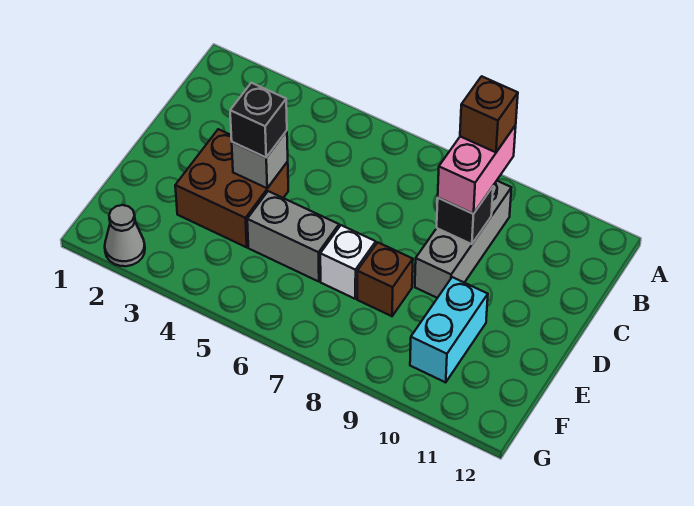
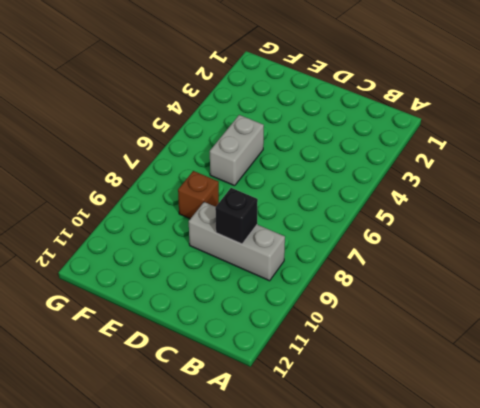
none -> brown 2x2 brick [175,129,288,247]
none -> white 1x1 brick [320,225,376,299]
none -> cyan 1x2 brick [410,277,488,382]

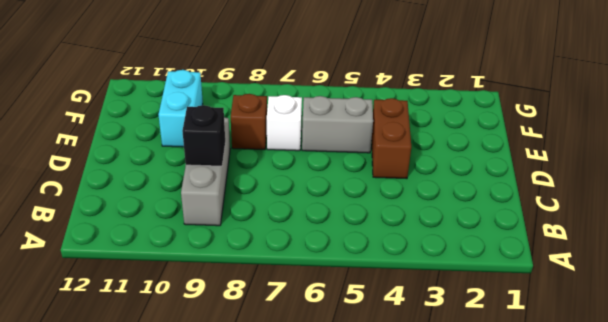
brown 1x2 brick [371,98,411,179] -> brown 2x2 brick [175,129,288,247]
none -> grey 1x1 cone [105,205,145,266]
none -> grey 1x1 brick [232,131,288,188]
none -> pink 1x2 brick [438,125,516,214]

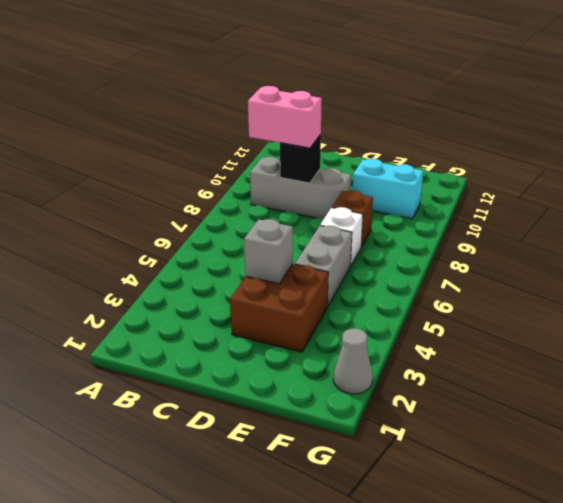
none -> black 1x1 brick [230,83,287,157]
none -> brown 1x1 brick [460,76,518,152]

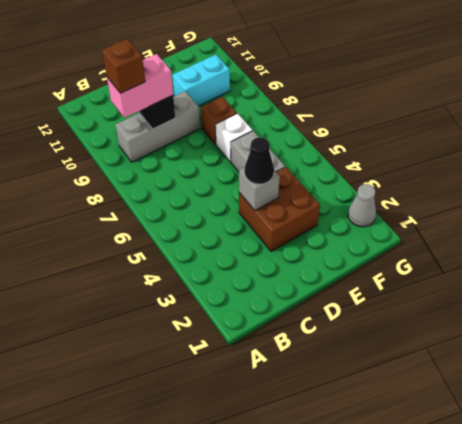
black 1x1 cone [245,137,274,184] -> black 1x1 brick [230,83,287,157]

